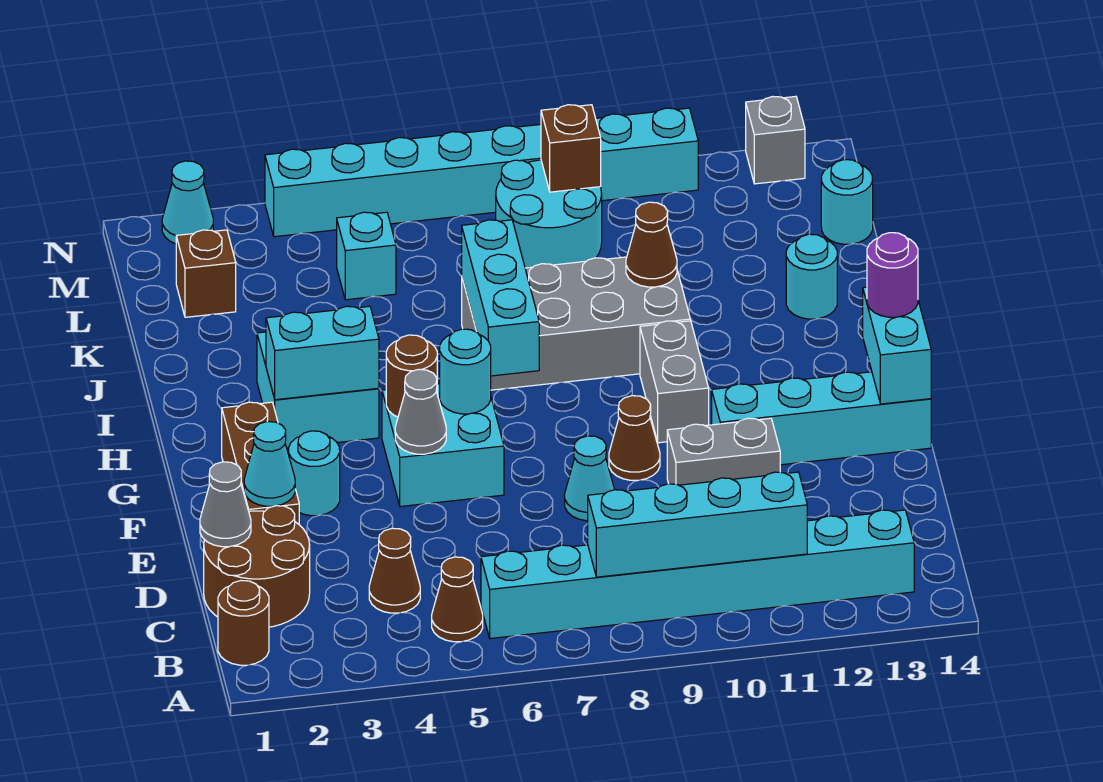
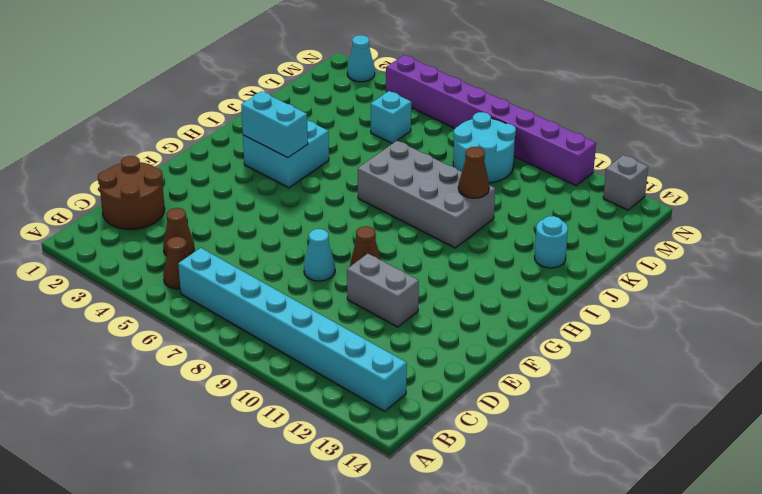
purple 1x8 brick [386,55,596,186] -> cyan 1x8 brick [265,108,698,237]
none -> brown 1x1 round brick [218,581,269,665]
none -> brown 1x3 brick [222,402,299,524]
none -> cyan 1x1 round brick [289,431,340,516]
none -> cyan 2x2 brick [382,384,504,507]

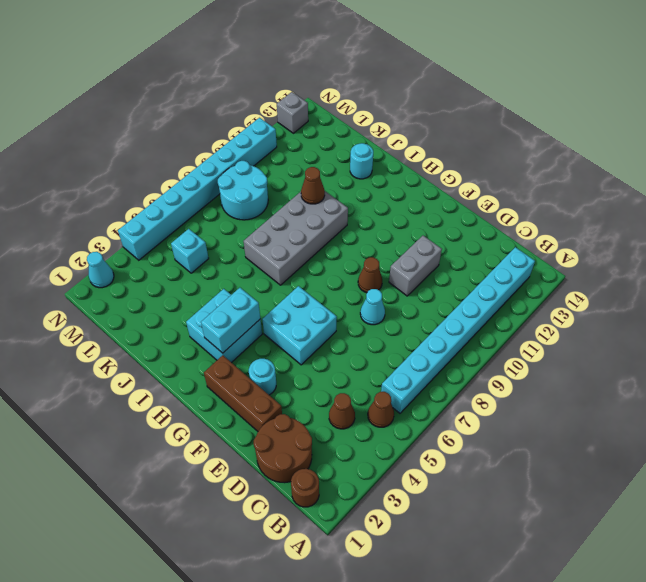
none -> cyan 1x4 brick [712,372,931,465]
none -> grey 1x2 brick [640,321,709,443]
none -> brown 1x1 brick [176,230,236,317]
none -> cyan 1x1 round brick [821,160,873,244]

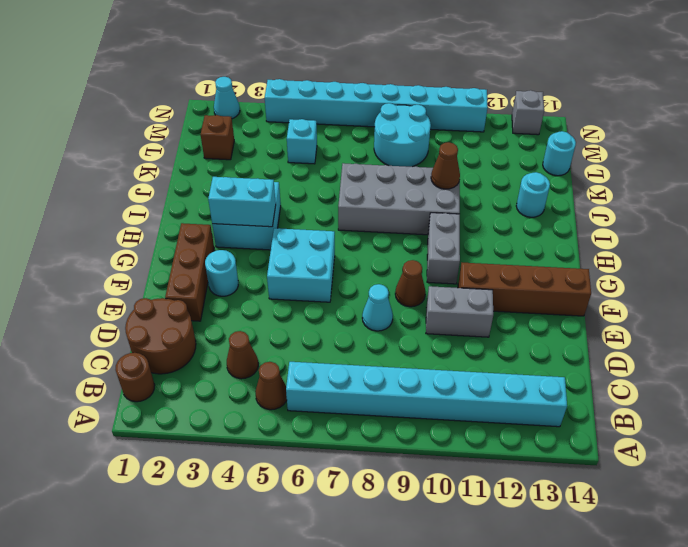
brown 1x4 brick [458,263,591,316] -> cyan 1x4 brick [712,372,931,465]
none -> cyan 1x4 brick [588,472,807,577]
none -> grey 1x1 cone [200,462,251,547]
none -> cyan 1x1 cone [244,422,295,506]
none -> grey 1x1 cone [395,369,446,454]

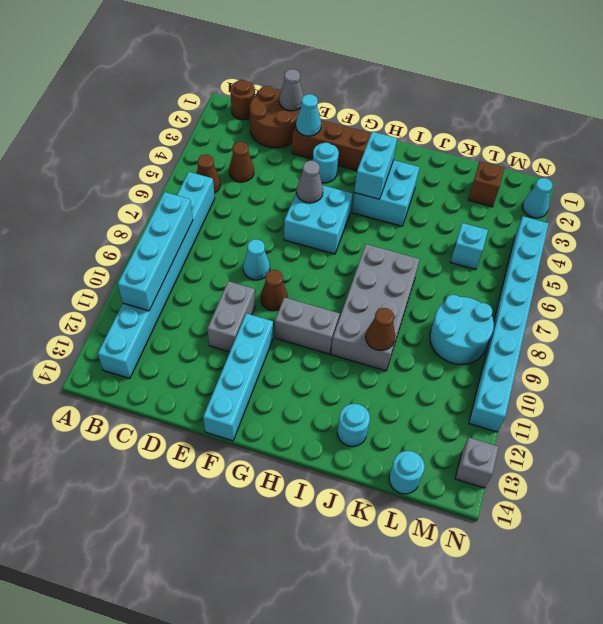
none -> cyan 1x2 brick [863,287,931,404]
none -> brown 1x1 round brick [386,335,437,417]
none -> cyan 1x1 round brick [440,329,491,414]
none -> cyan 1x3 brick [462,220,539,376]

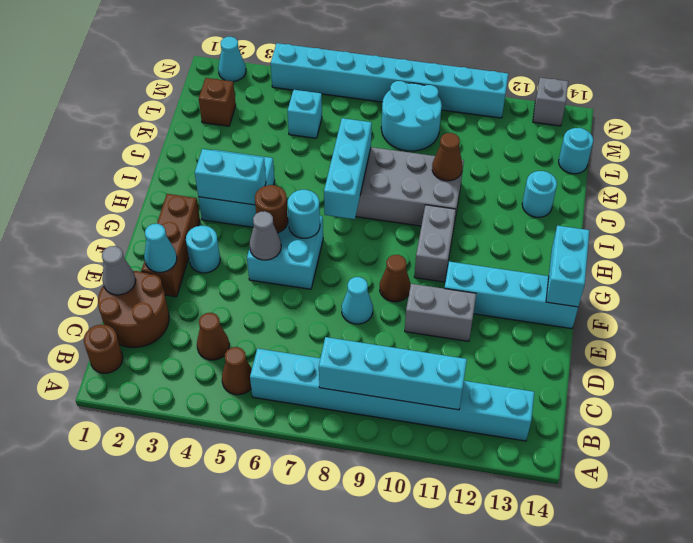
none -> brown 1x1 brick [541,105,601,192]
none -> purple 1x1 round brick [867,233,918,317]

